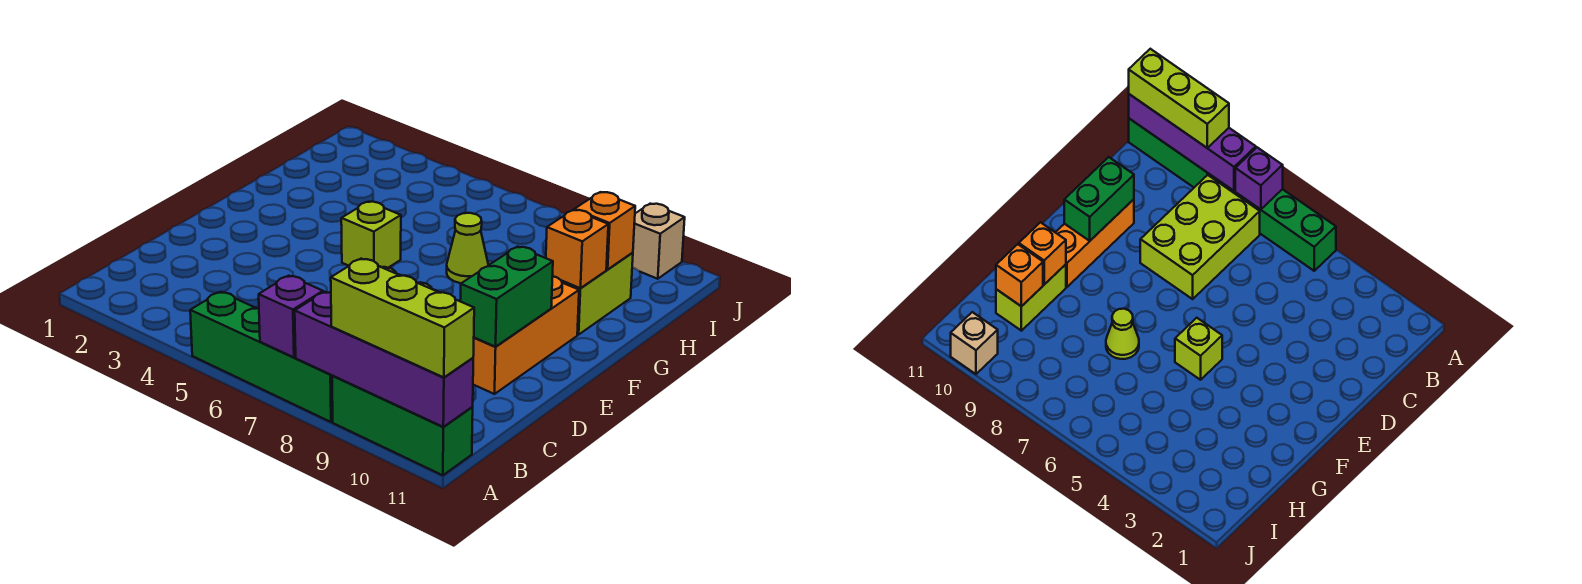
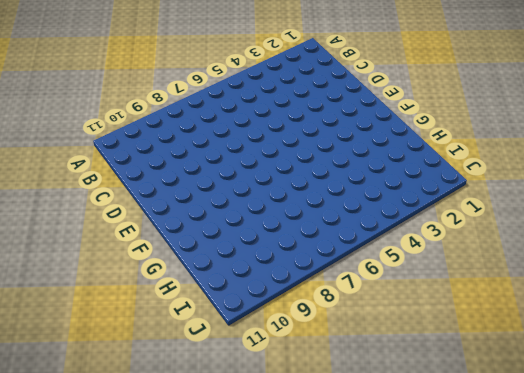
none -> green 1x4 brick [190,292,333,422]
none -> green 1x3 brick [332,376,473,475]
none -> lime 2x3 brick [1140,175,1260,299]

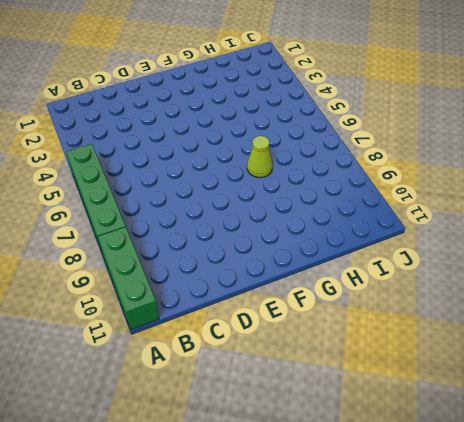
none -> lime 2x3 brick [1140,175,1260,299]
none -> orange 1x3 brick [473,276,579,394]
none -> lime 1x1 brick [341,202,401,268]

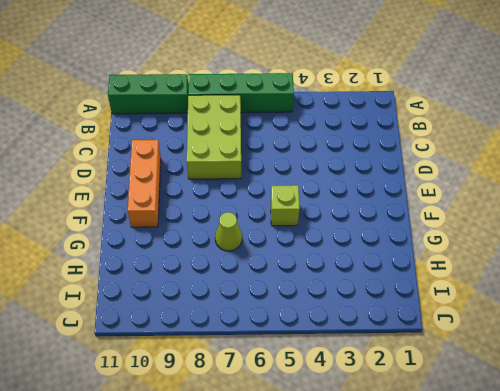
none -> lime 1x2 brick [562,253,633,335]
none -> tan 1x1 brick [632,204,685,279]
none -> purple 1x1 brick [259,276,323,357]

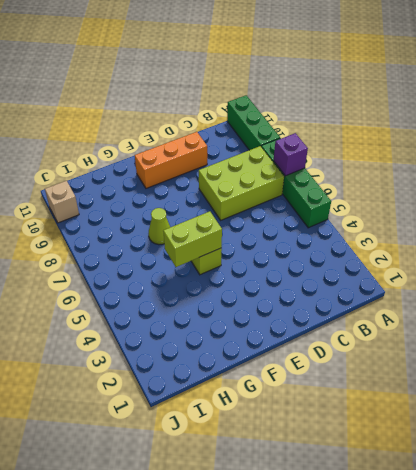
lime 1x2 brick [163,211,222,267] -> lime 1x2 brick moved to [562,253,633,335]
none -> purple 1x4 brick [295,292,473,427]
none -> green 1x2 brick [460,247,553,347]
none -> orange 1x1 brick [546,210,608,288]

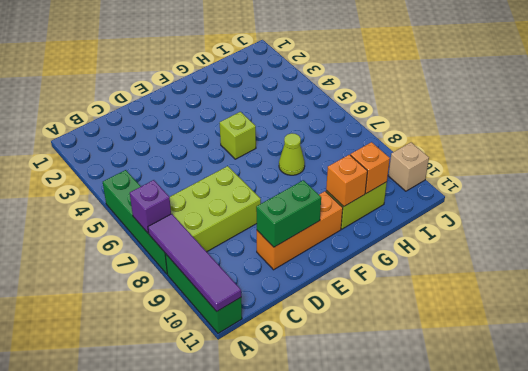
purple 1x4 tile [148,214,241,311] -> purple 1x4 brick [295,292,473,427]
none -> lime 1x3 brick [331,259,474,377]

